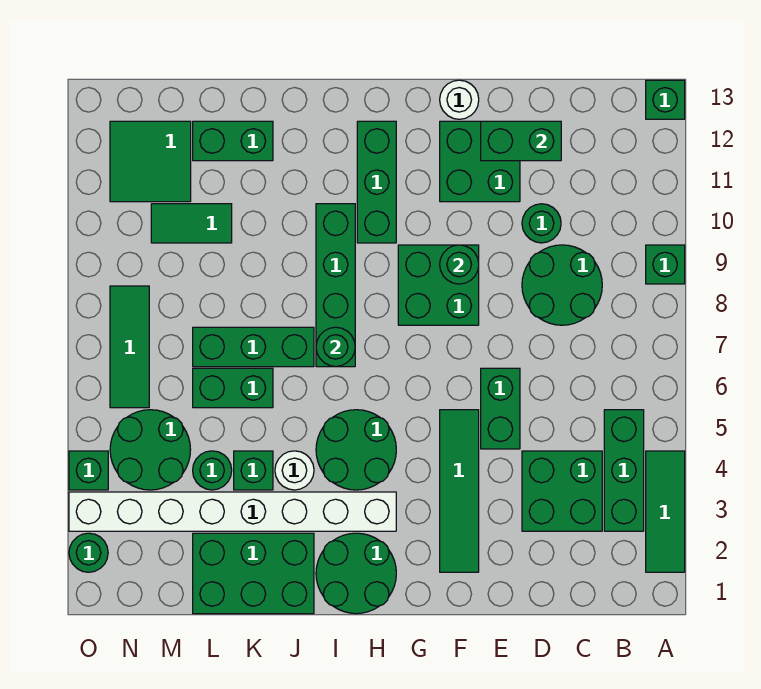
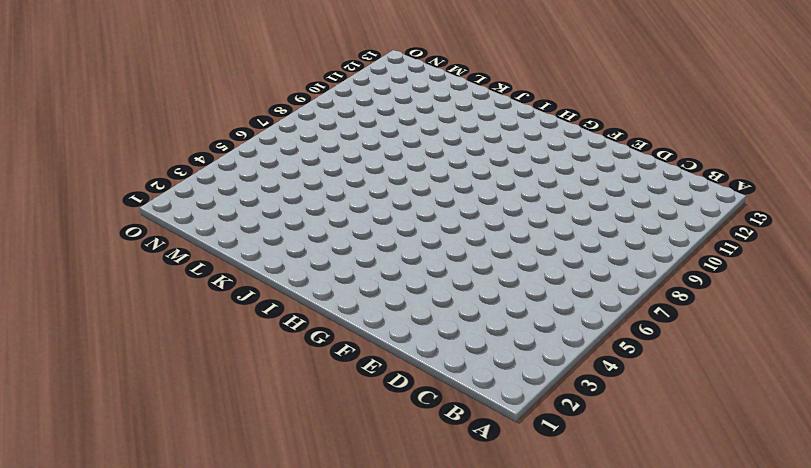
none -> green 1x3 tile [646,451,685,572]
none -> green 1x1 brick [646,245,685,284]
none -> green 1x1 brick [646,80,685,119]
none -> green 1x3 brick [604,410,644,531]

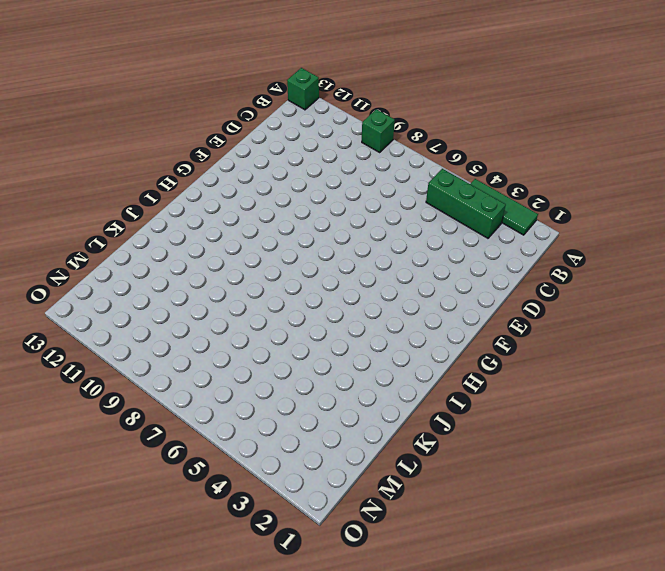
none -> green 2x2 brick [522,451,602,531]
none -> green 2x2 round brick [522,245,602,325]
none -> green 1x1 round brick [522,204,561,243]
none -> green 1x2 brick [481,368,520,449]

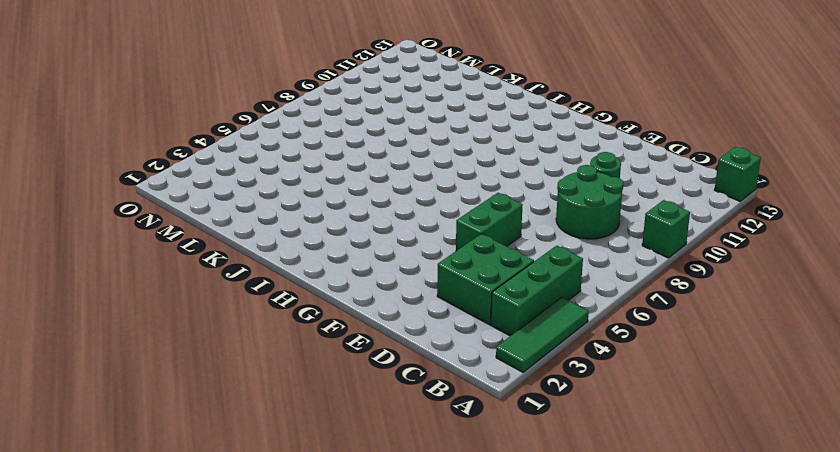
none -> green 2x2 brick [440,121,520,202]
none -> green 1x4 tile [440,410,479,572]
none -> green 2x2 brick [398,245,479,325]
none -> white 1x1 round brick [440,80,479,119]

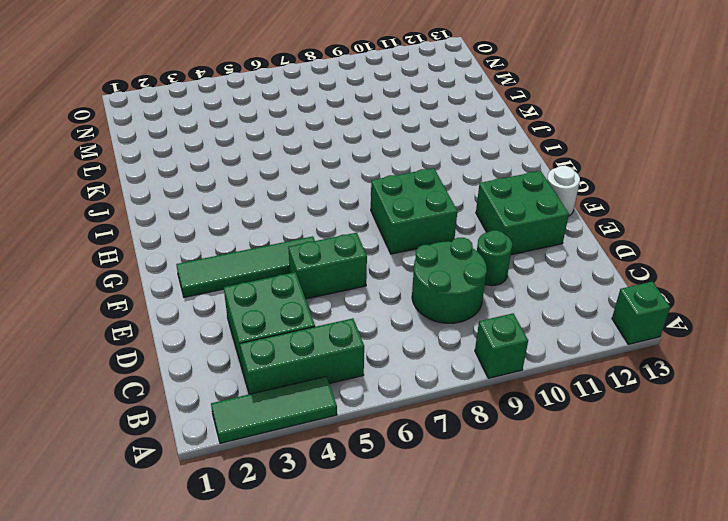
none -> green 2x2 round brick [316,533,396,614]
none -> white 1x8 brick [69,492,396,531]
none -> green 2x2 round brick [316,410,396,490]
none -> green 1x3 brick [357,121,396,243]

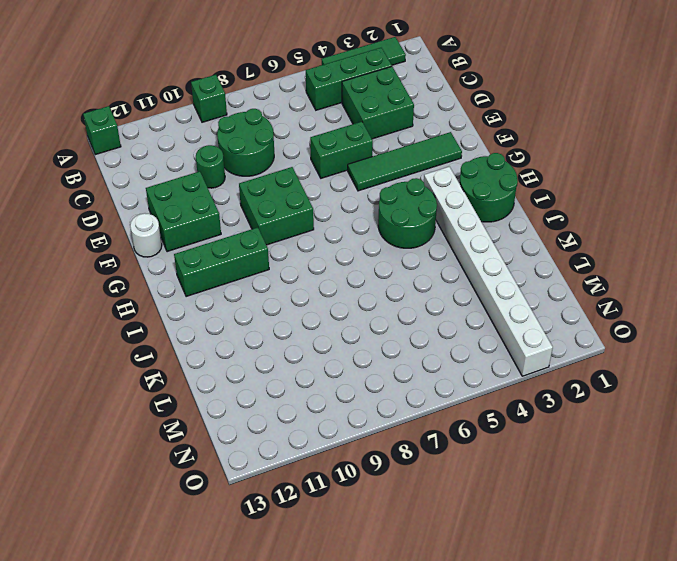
none -> green 1x4 brick [316,204,355,367]
none -> green 2x3 brick [193,533,314,614]
none -> white 1x1 round brick [275,451,314,490]
none -> green 1x3 brick [193,327,314,367]

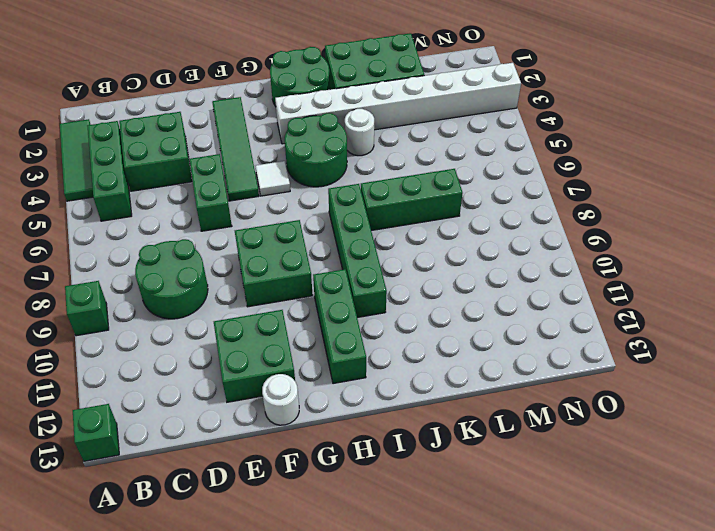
white 1x1 tile [255,161,290,196] -> none
none -> green 1x1 round brick [522,204,561,243]
none -> green 1x1 brick [234,451,273,490]
none -> green 1x2 brick [193,368,273,408]
none -> green 1x2 brick [193,121,273,161]

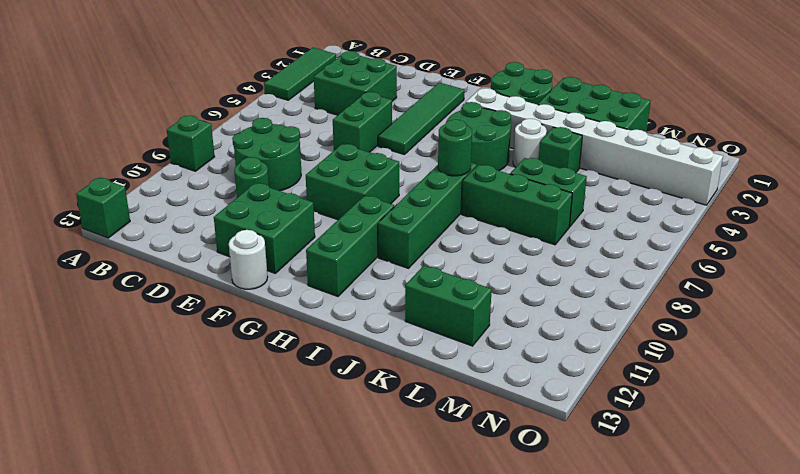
none -> green 1x3 brick [604,410,644,531]
none -> green 1x1 round brick [193,451,232,490]
none -> green 1x2 tile [151,204,232,243]
none -> green 2x2 round brick [110,410,191,490]

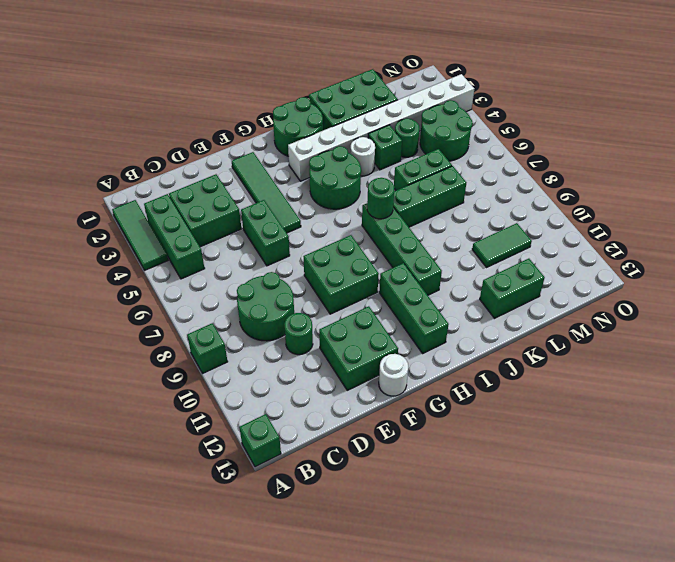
none -> green 2x2 tile [110,121,191,202]
none -> green 1x3 tile [110,286,149,408]
none -> green 1x1 round brick [69,533,108,572]
none -> green 1x1 brick [69,451,108,490]

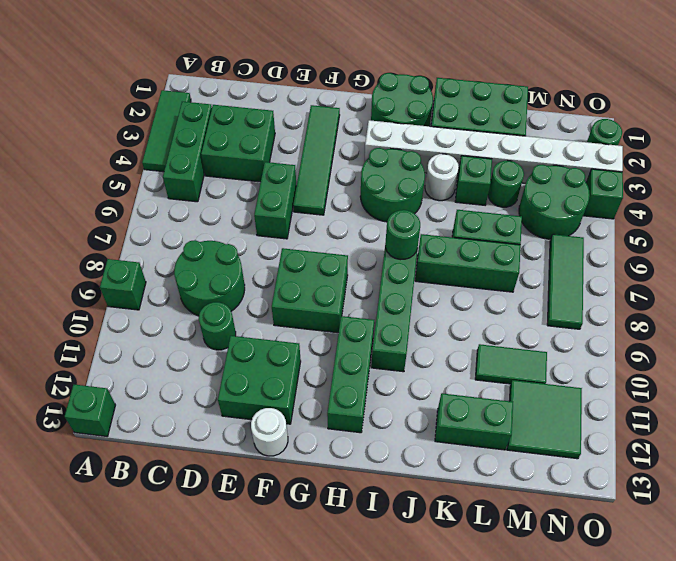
none -> green 1x2 brick [481,121,561,161]
none -> green 1x1 round brick [440,245,479,284]

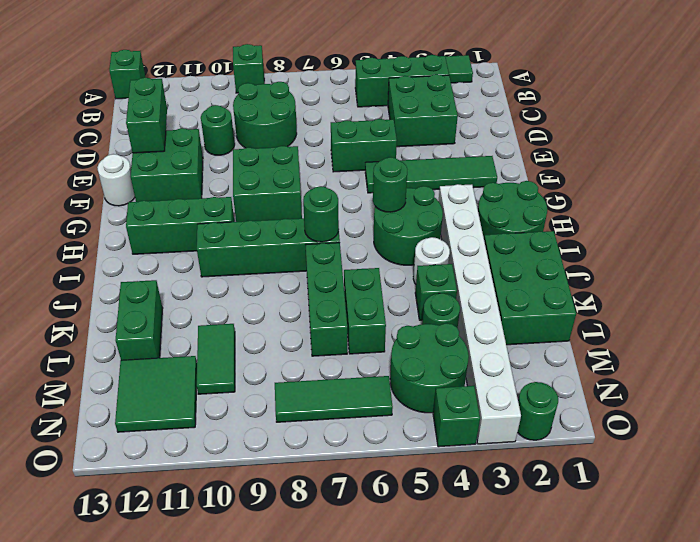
green 1x1 round brick [373,157,407,212] -> green 1x1 round brick moved to [440,245,479,284]

